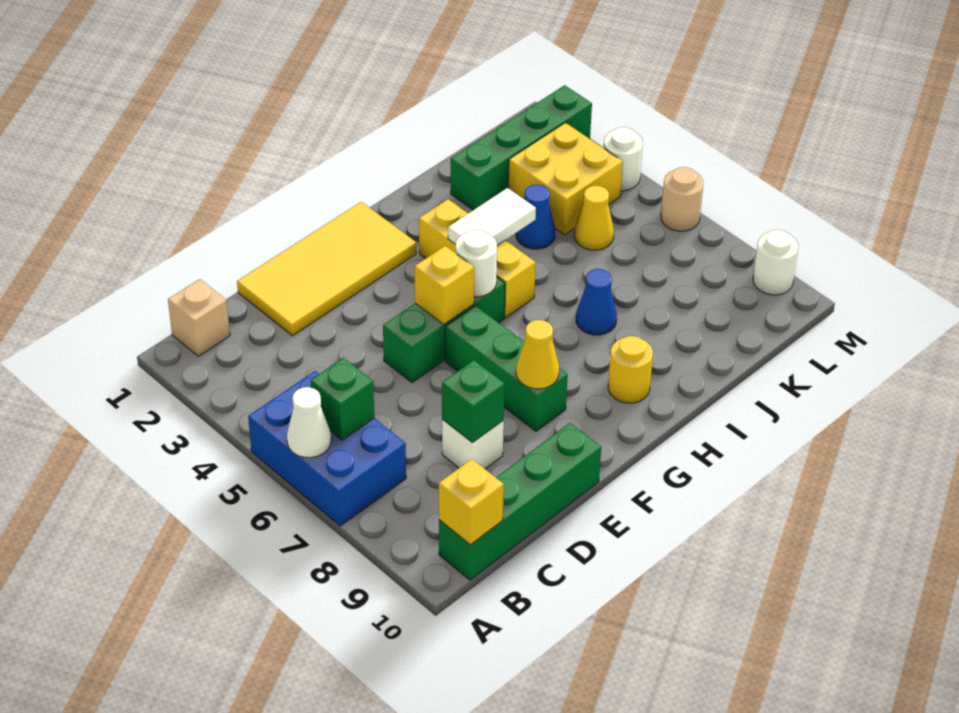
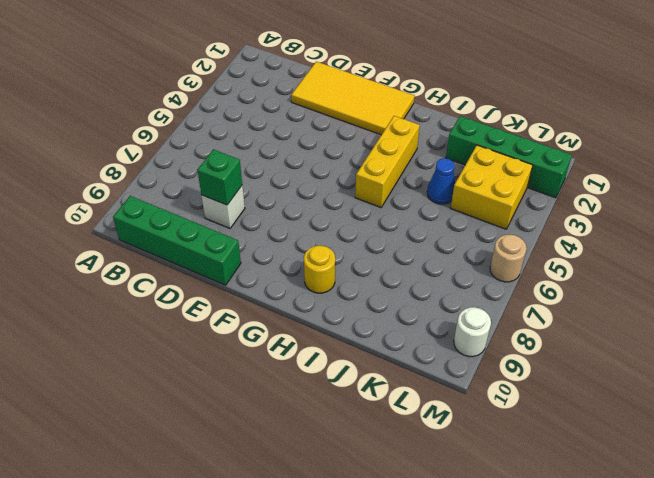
none -> blue 2x3 brick [248,371,406,526]
none -> tan 1x1 brick [168,279,230,356]
none -> green 1x3 brick [383,277,505,383]

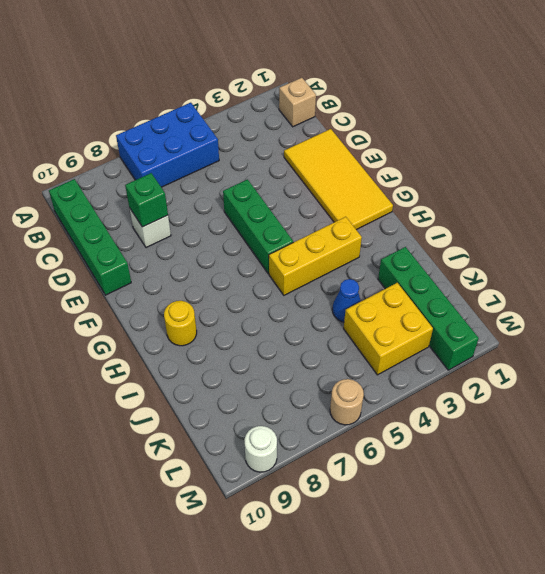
none -> green 1x3 brick [445,306,568,431]
none -> blue 1x1 cone [576,269,617,335]
none -> yellow 1x1 cone [574,186,614,250]

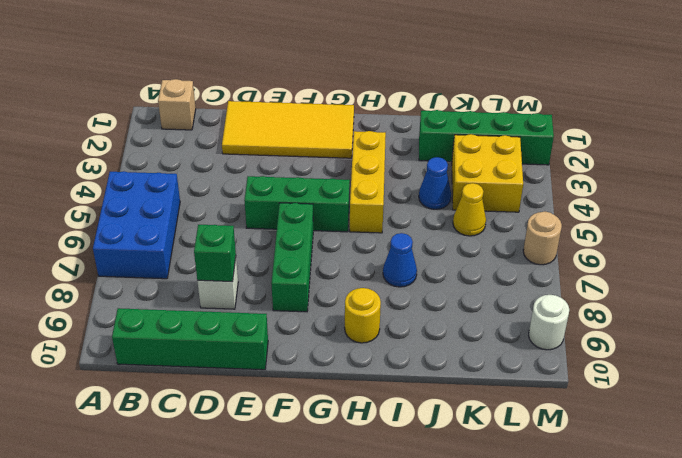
none -> white 1x1 round brick [604,127,643,191]
none -> white 1x1 cone [287,387,331,458]
none -> green 1x1 brick [311,358,374,440]

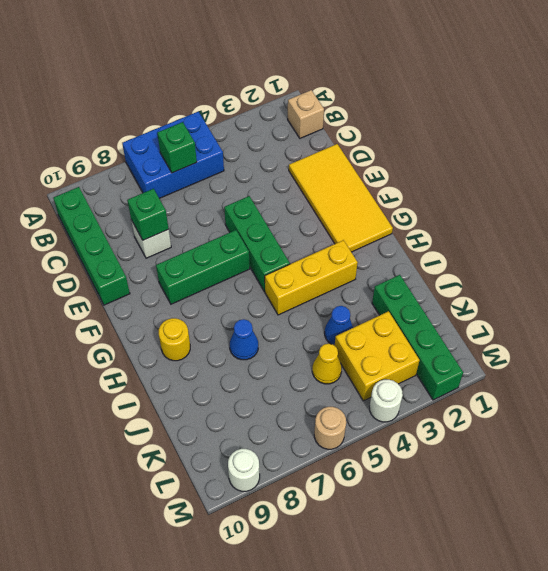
none -> white 1x1 cone [287,387,331,458]
none -> yellow 1x1 brick [439,459,504,545]
none -> yellow 1x1 brick [415,246,474,324]

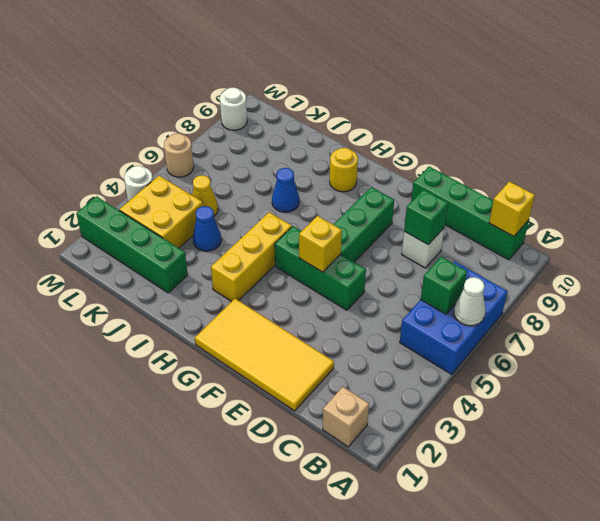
none -> yellow 1x1 cone [516,320,559,389]
none -> white 1x1 round brick [455,229,497,297]
none -> white 1x2 tile [448,188,536,245]

